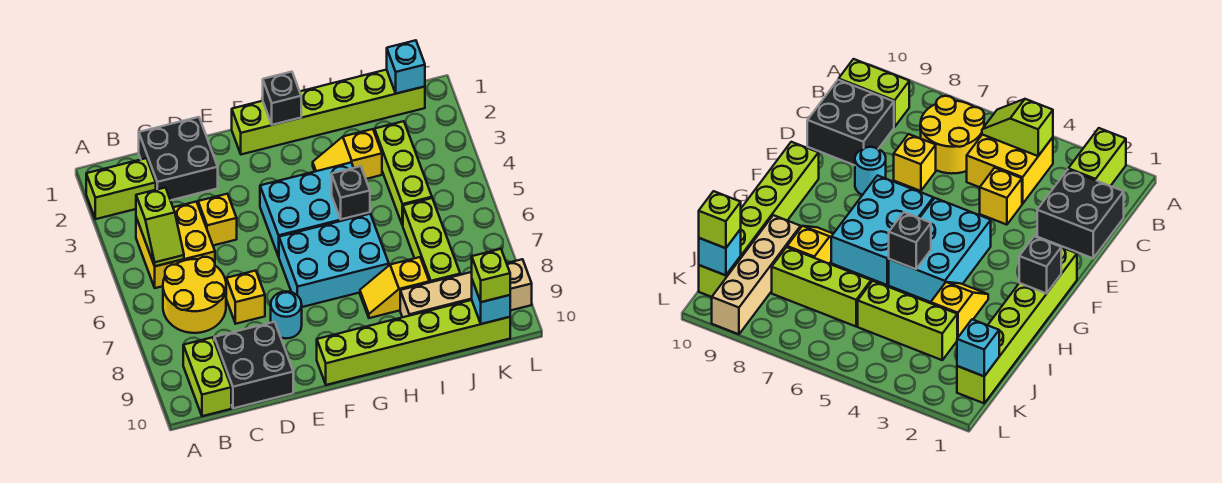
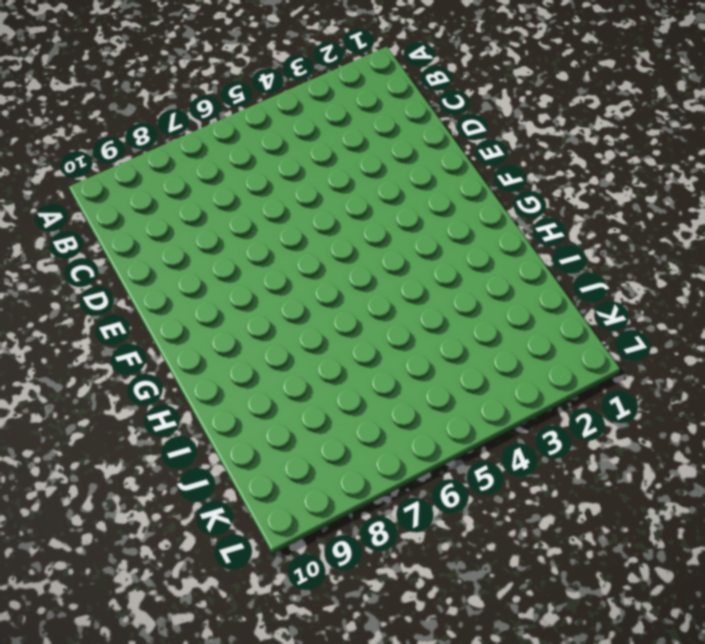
none -> lime 1x2 brick [86,158,156,219]
none -> yellow 2x2 brick [136,202,215,288]
none -> yellow 2x2 round brick [163,257,226,333]

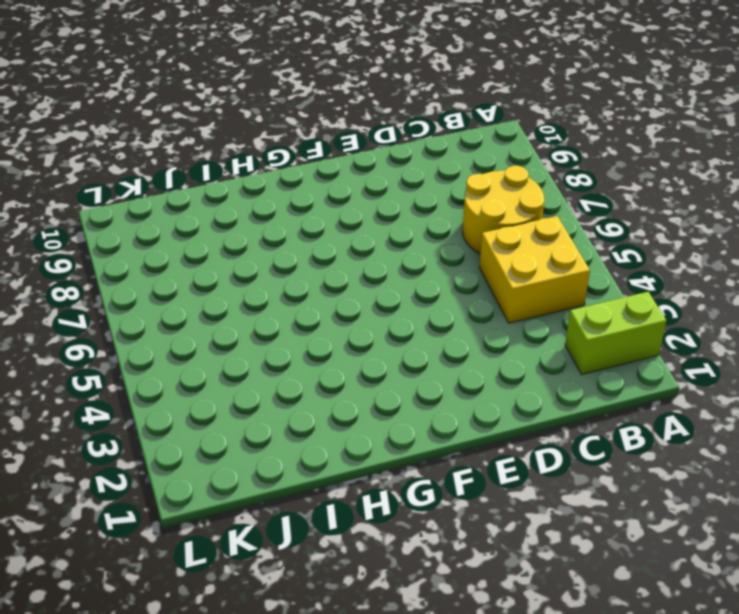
none -> lime 1x2 brick [183,337,231,416]
none -> black 2x2 brick [139,117,218,200]
none -> black 2x2 brick [214,322,293,408]

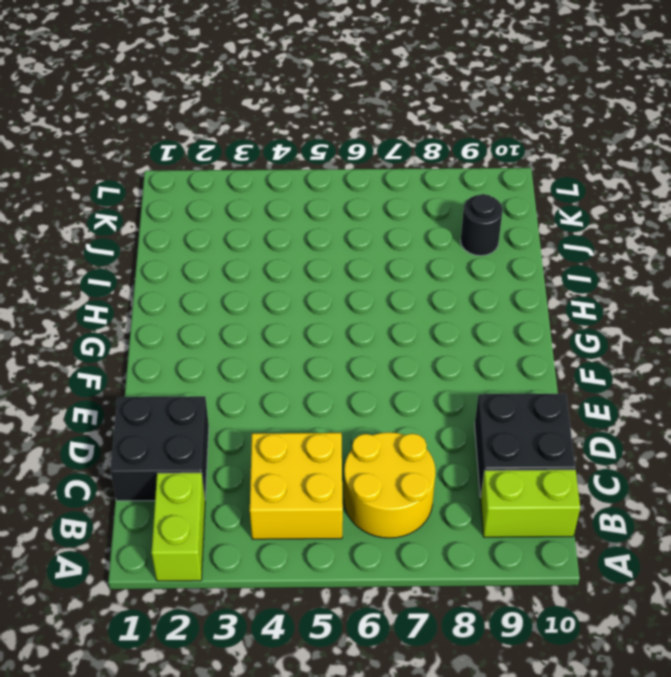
black 1x1 round brick [461,194,503,256] -> tan 1x4 brick [400,259,532,317]
none -> yellow 1x1 brick [198,194,237,246]
none -> yellow 1x1 brick [226,271,265,324]
none -> cyan 1x1 round brick [271,291,302,338]

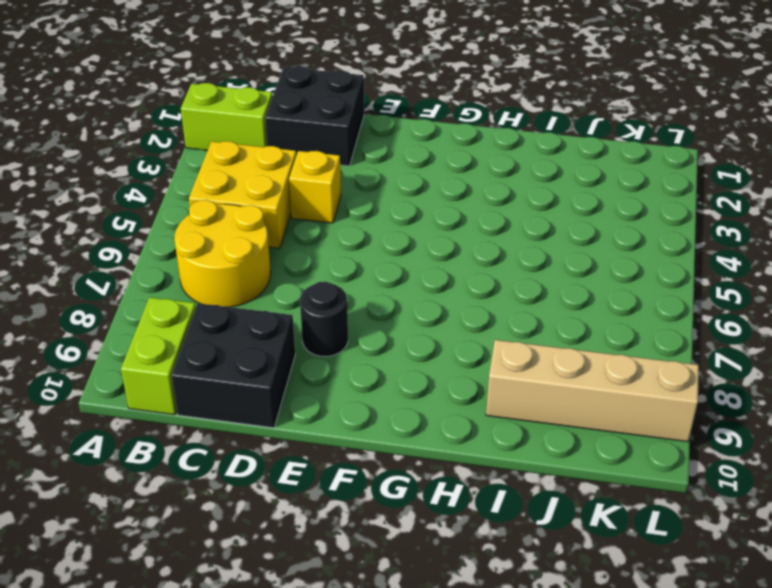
black 1x1 round brick [300,282,348,357] -> cyan 1x1 round brick [271,291,302,338]
none -> yellow 1x1 brick [226,271,265,324]
none -> lime 1x6 brick [232,70,425,154]
none -> cyan 2x3 brick [260,163,370,257]

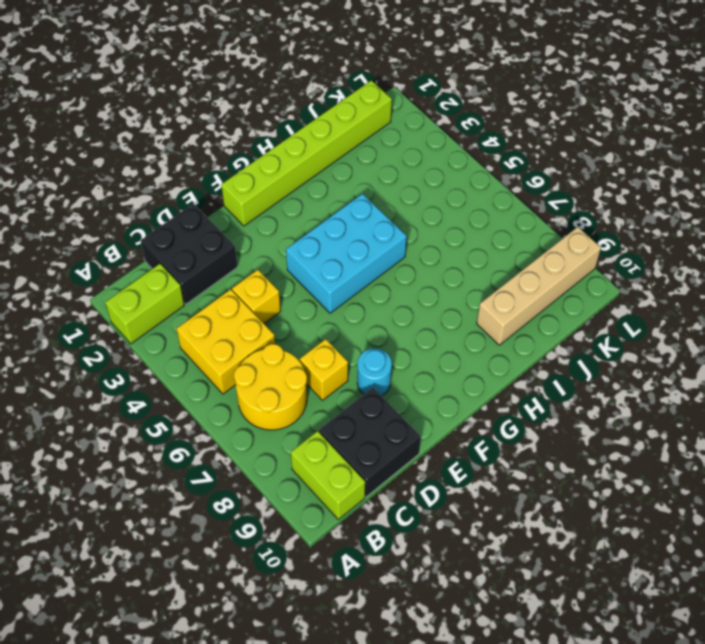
none -> cyan 2x3 brick [279,214,389,307]
none -> lime 1x6 brick [317,300,510,385]
none -> yellow 1x2 slope [313,129,382,179]

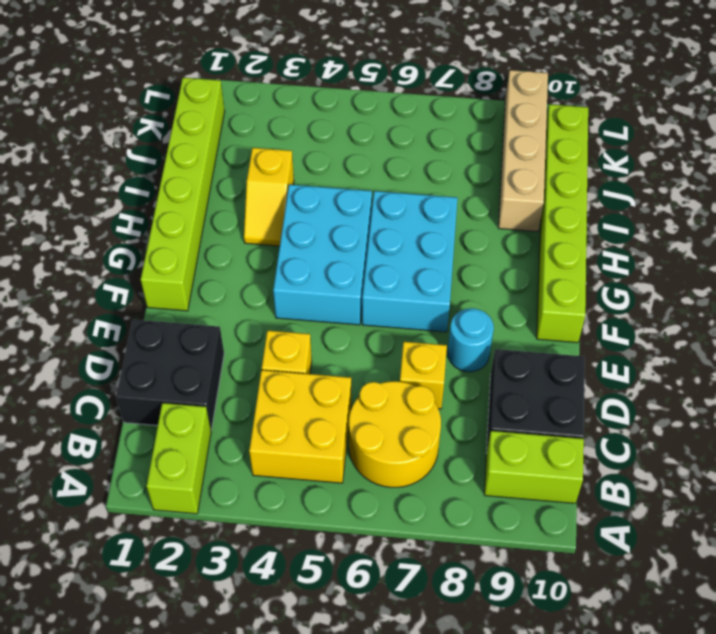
none -> yellow 1x2 slope [360,257,429,318]
none -> lime 1x3 brick [375,121,432,225]
none -> lime 1x3 brick [403,198,460,283]

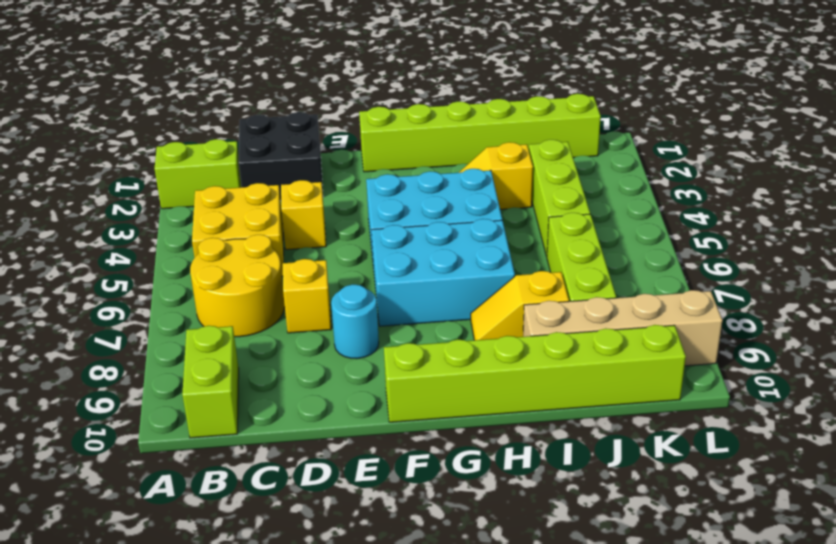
none -> black 2x2 brick [214,322,293,408]
none -> lime 1x2 slope [136,188,184,266]
none -> black 1x1 brick [263,72,301,125]

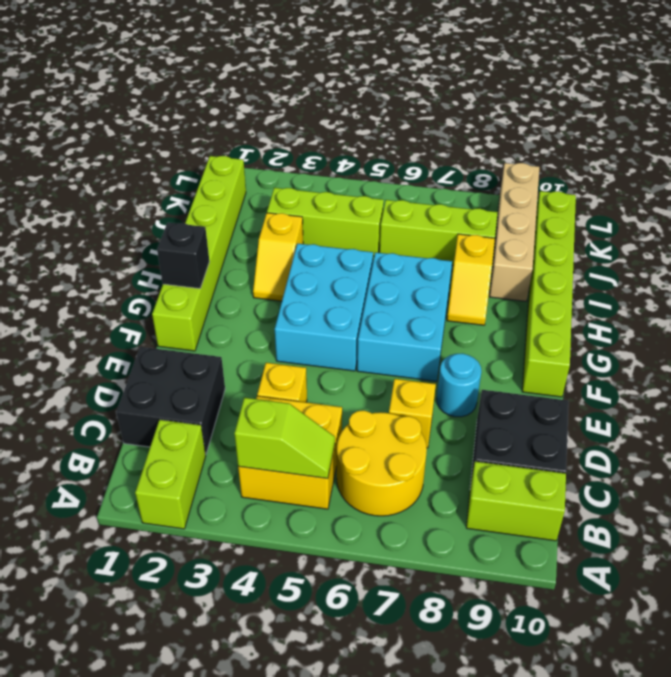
none -> black 1x1 brick [332,166,370,219]
none -> cyan 1x1 brick [387,40,425,94]
none -> cyan 1x1 brick [472,280,510,324]

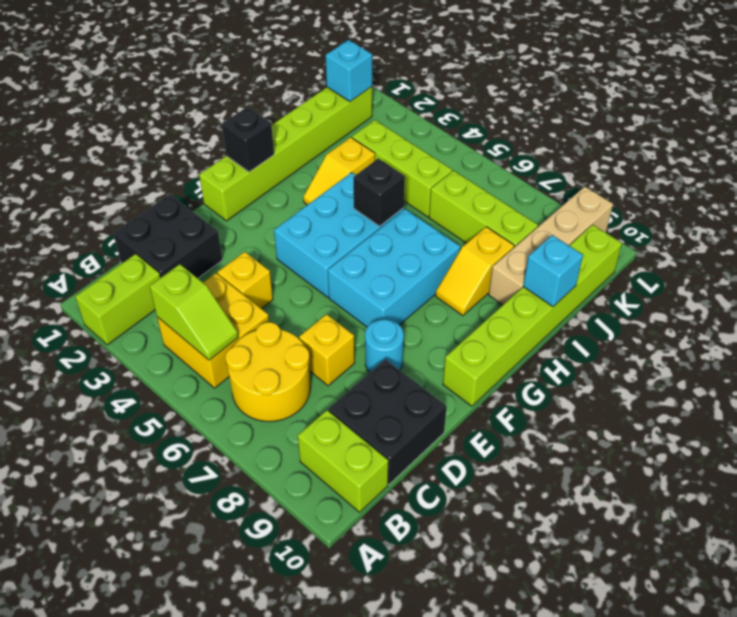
cyan 1x1 brick [523,235,583,307] -> cyan 1x1 brick moved to [472,280,510,324]
none -> lime 1x1 brick [472,249,510,302]

